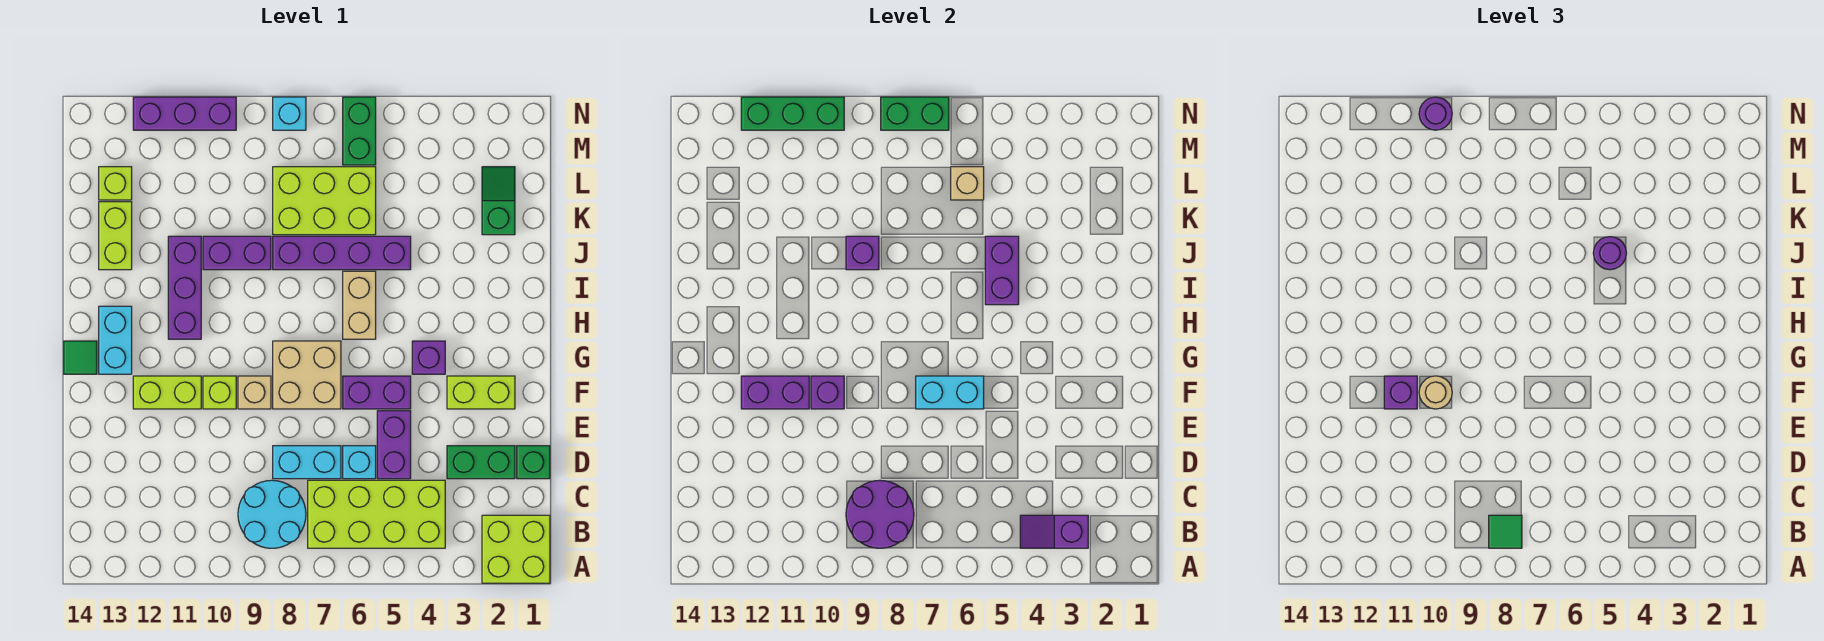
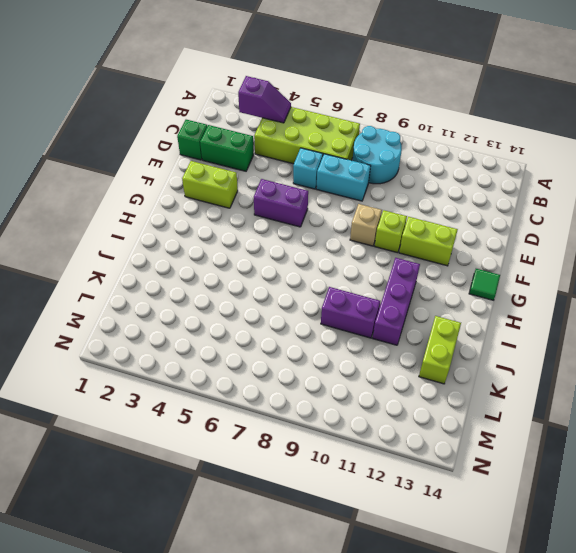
none -> lime 2x2 brick [482,515,550,583]
none -> purple 1x2 brick [377,411,411,479]
none -> tan 2x2 brick [273,341,341,409]
none -> purple 1x1 brick [412,341,445,374]

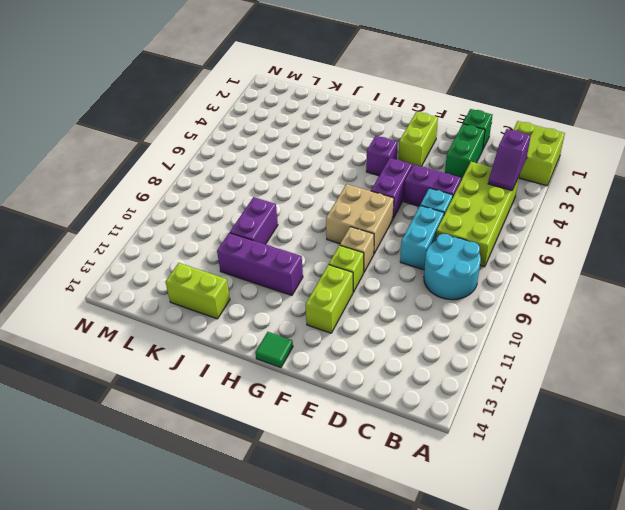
none -> cyan 1x2 brick [99,306,132,374]
none -> tan 1x2 brick [343,271,376,339]
none -> purple 1x4 brick [273,236,411,270]
none -> green 1x2 slope [482,167,515,235]

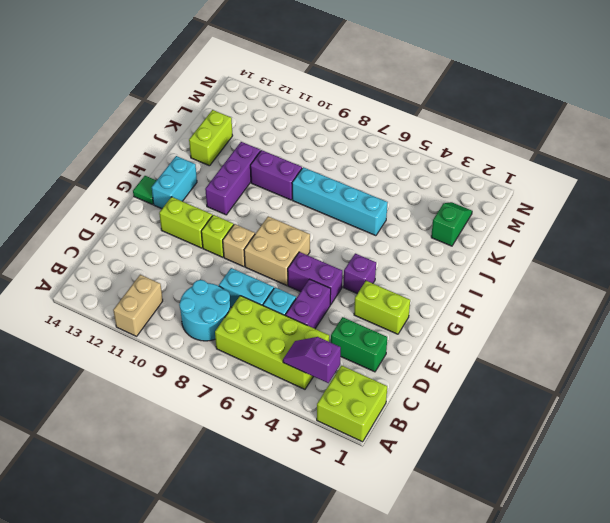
tan 1x2 brick [113,275,163,336] -> tan 1x2 brick moved to [343,271,376,339]
cyan 1x4 brick [292,167,388,236] -> purple 1x4 brick [273,236,411,270]
none -> green 1x1 brick [517,446,550,479]
none -> lime 2x3 brick [273,167,376,235]
none -> lime 1x1 brick [99,167,132,200]
none -> green 1x2 brick [343,97,376,165]

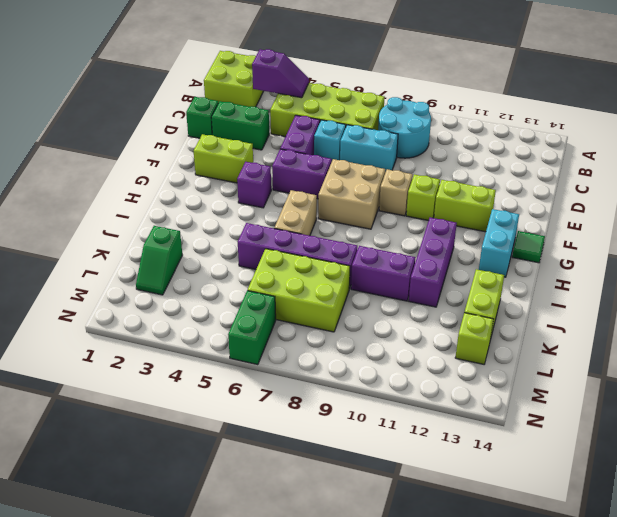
none -> cyan 1x1 brick [273,97,306,130]
none -> purple 1x3 brick [133,97,236,130]
none -> purple 2x2 round brick [846,480,914,548]
none -> cyan 1x2 brick [916,376,984,409]

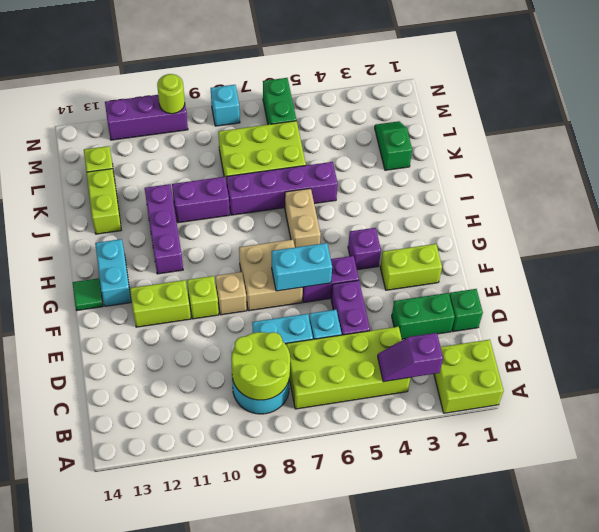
lime 2x2 round brick [231,332,290,400] -> purple 2x2 round brick [846,480,914,548]
lime 1x1 round brick [157,74,185,114] -> green 1x3 brick [741,97,844,130]
none -> purple 1x1 brick [811,376,844,409]
none -> purple 1x2 brick [741,376,809,409]
none -> purple 1x2 brick [985,236,1019,305]
none -> purple 1x1 brick [846,236,879,270]

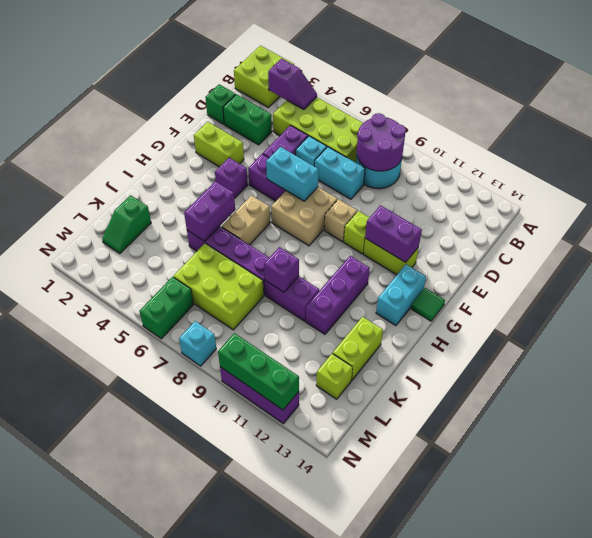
none -> purple 1x1 brick [811,376,844,409]
none -> tan 1x1 brick [951,167,984,200]
none -> green 1x2 brick [881,97,949,130]
none -> green 1x1 tile [1489,515,1522,548]

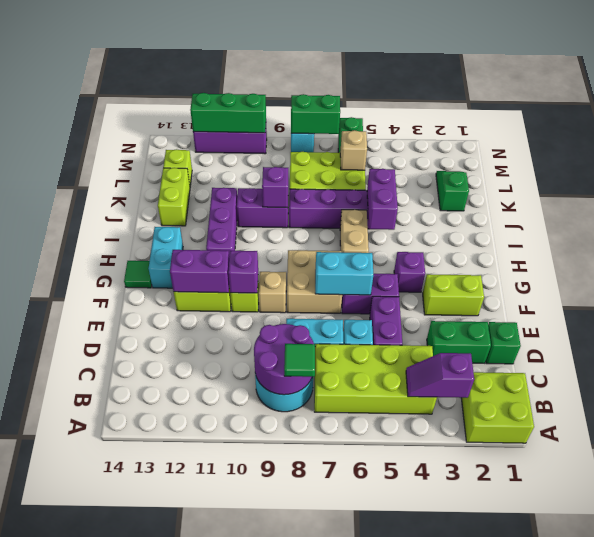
none -> tan 1x1 round brick [1419,376,1452,409]
none -> purple 1x1 brick [1384,376,1417,409]
none -> purple 1x1 round brick [1593,237,1626,270]
none -> purple 1x1 round brick [1419,97,1452,130]

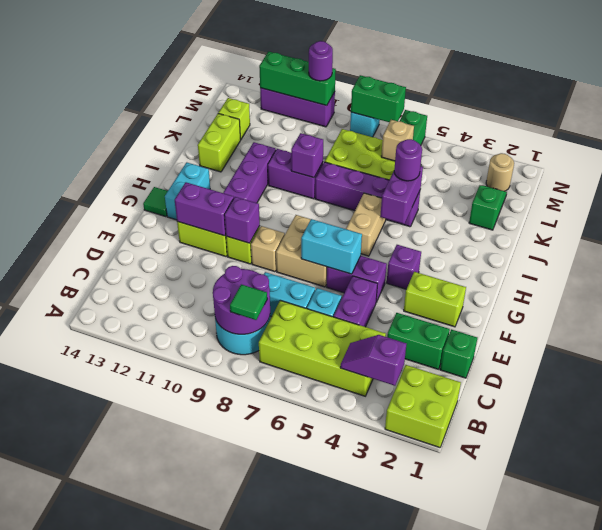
tan 1x1 round brick [486,153,514,191] -> tan 1x1 round brick moved to [1419,376,1452,409]
none -> purple 1x1 brick [1384,376,1417,409]

